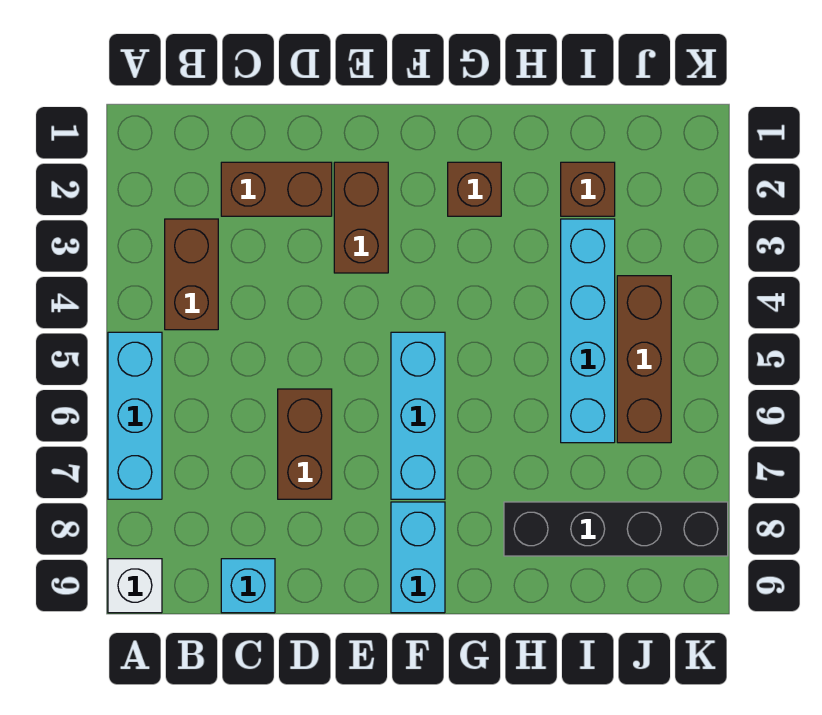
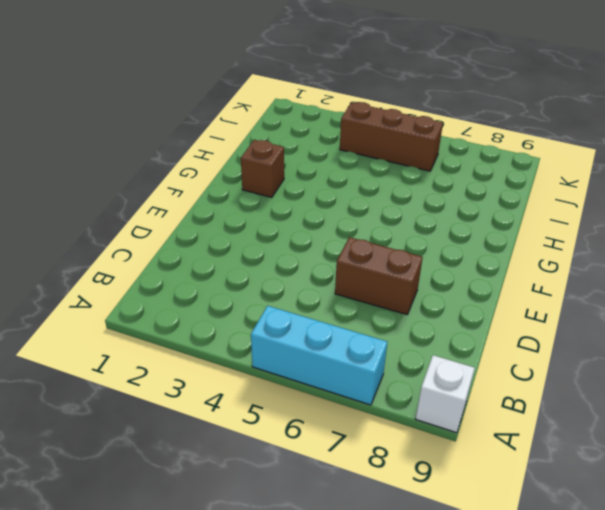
none -> brown 1x2 brick [165,219,218,330]
none -> brown 1x2 brick [221,162,332,216]
none -> cyan 1x1 brick [221,559,275,613]

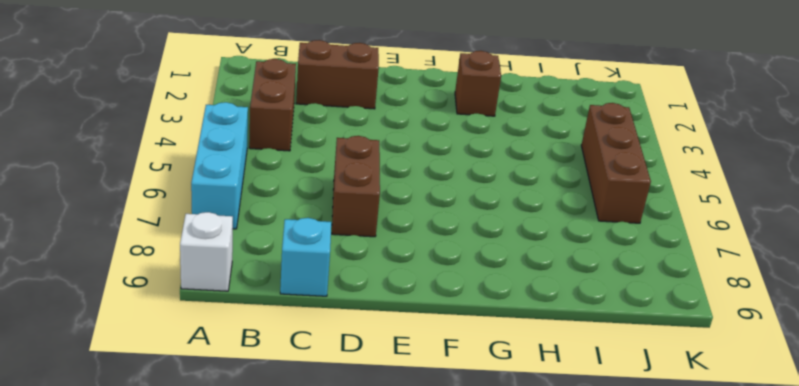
none -> brown 1x2 brick [334,162,388,273]
none -> cyan 1x3 brick [391,332,445,499]
none -> cyan 1x2 brick [391,502,445,613]

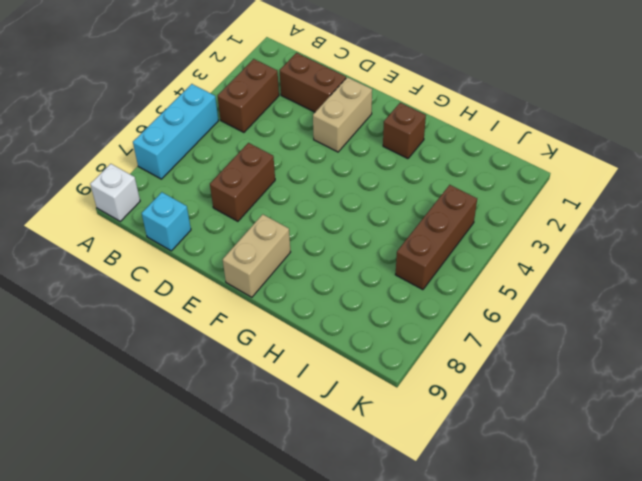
tan 1x2 brick [313,77,372,152] -> brown 1x2 brick [334,162,388,273]
tan 1x2 brick [223,214,290,297] -> cyan 1x2 brick [391,502,445,613]
none -> cyan 1x3 brick [391,332,445,499]
none -> black 1x4 brick [504,502,728,556]
none -> brown 1x1 brick [561,162,615,216]

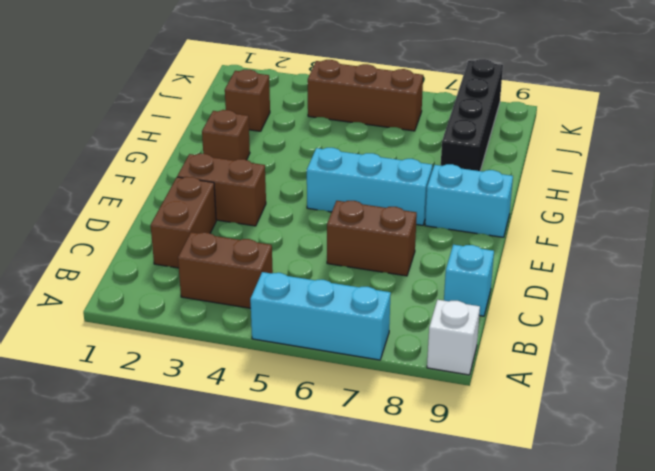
none -> cyan 1x4 brick [561,219,615,443]

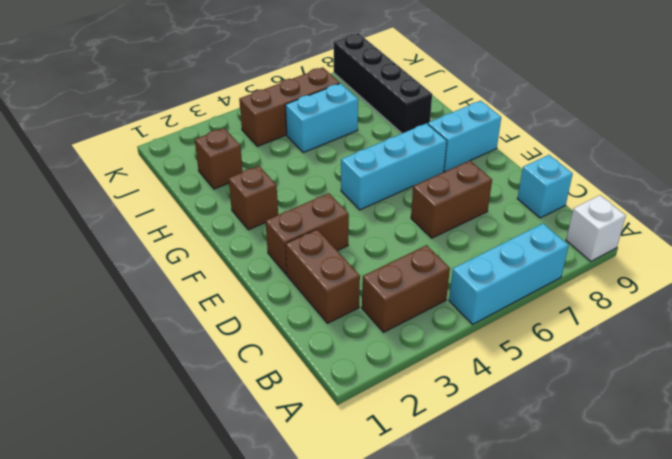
cyan 1x2 brick [285,83,358,153] -> cyan 1x4 brick [561,219,615,443]

